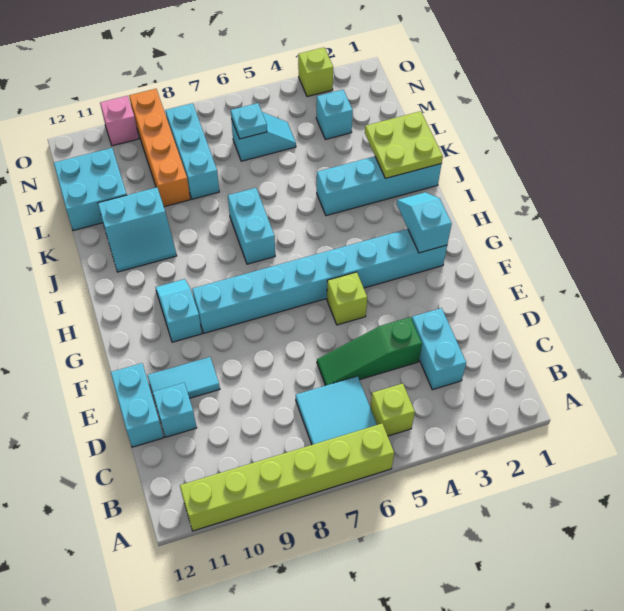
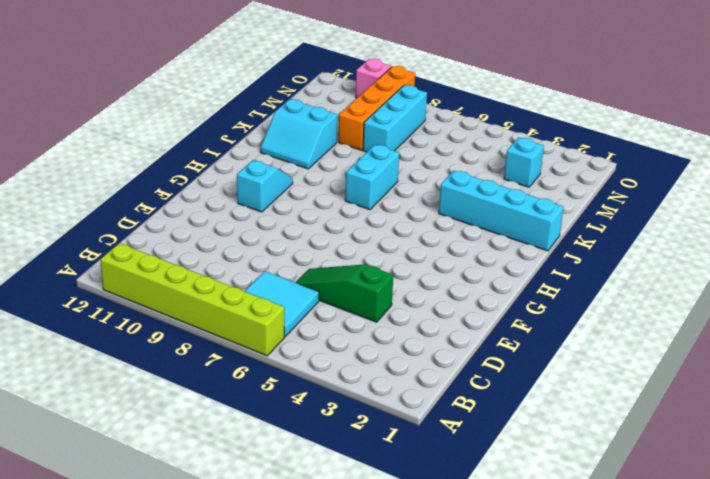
none -> lime 1x1 brick [370,384,415,436]
none -> cyan 1x2 brick [412,308,466,390]
none -> cyan 1x1 brick [153,383,197,437]

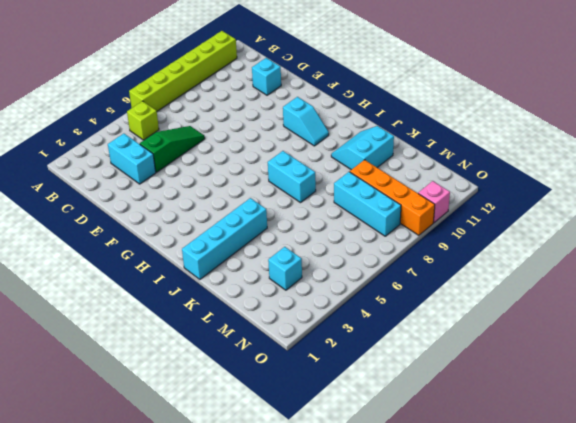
none -> cyan 2x2 tile [296,376,377,445]
none -> cyan 1x2 brick [111,363,164,447]
none -> cyan 1x2 tile [147,357,220,398]

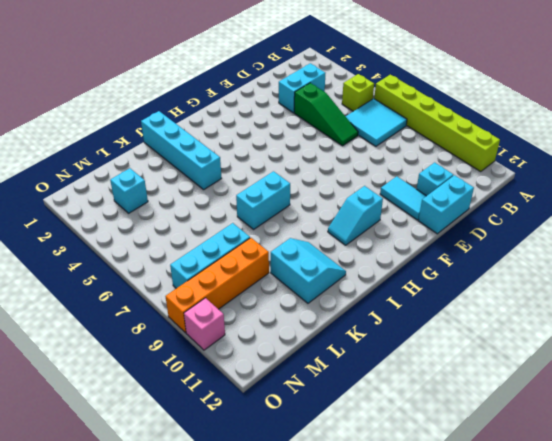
none -> lime 1x1 brick [327,272,367,325]
none -> cyan 1x8 brick [192,229,447,333]
none -> cyan 2x2 brick [54,148,127,231]

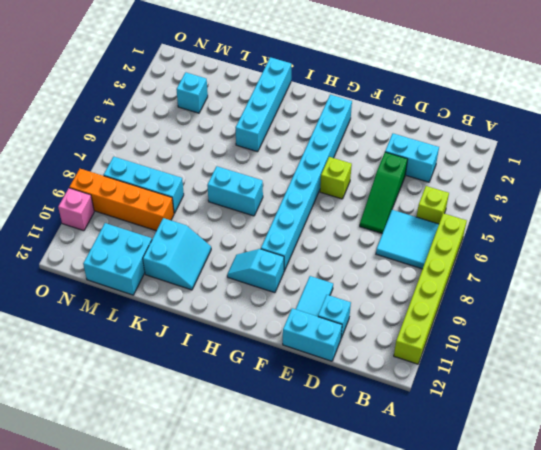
none -> cyan 1x2 slope [231,112,296,161]
none -> lime 1x1 brick [298,48,333,97]
none -> cyan 1x2 slope [397,192,452,253]

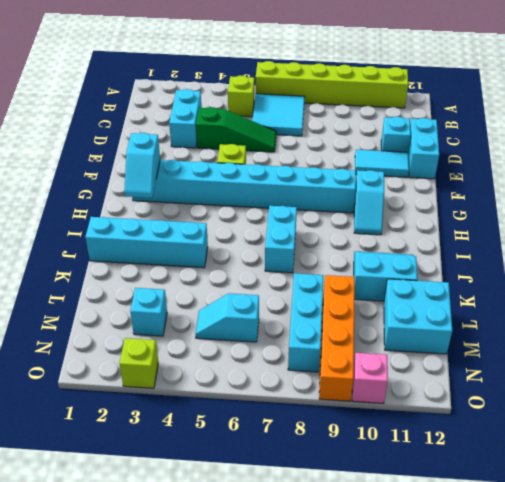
none -> lime 2x2 plate [365,111,443,178]
none -> cyan 1x1 plate [231,103,267,139]

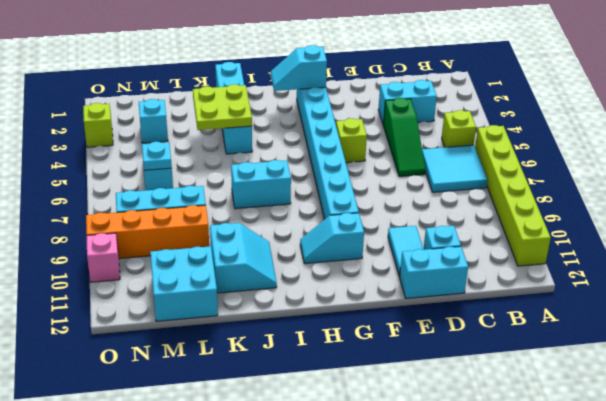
lime 2x2 plate [193,84,252,130] -> lime 2x2 plate moved to [365,111,443,178]

